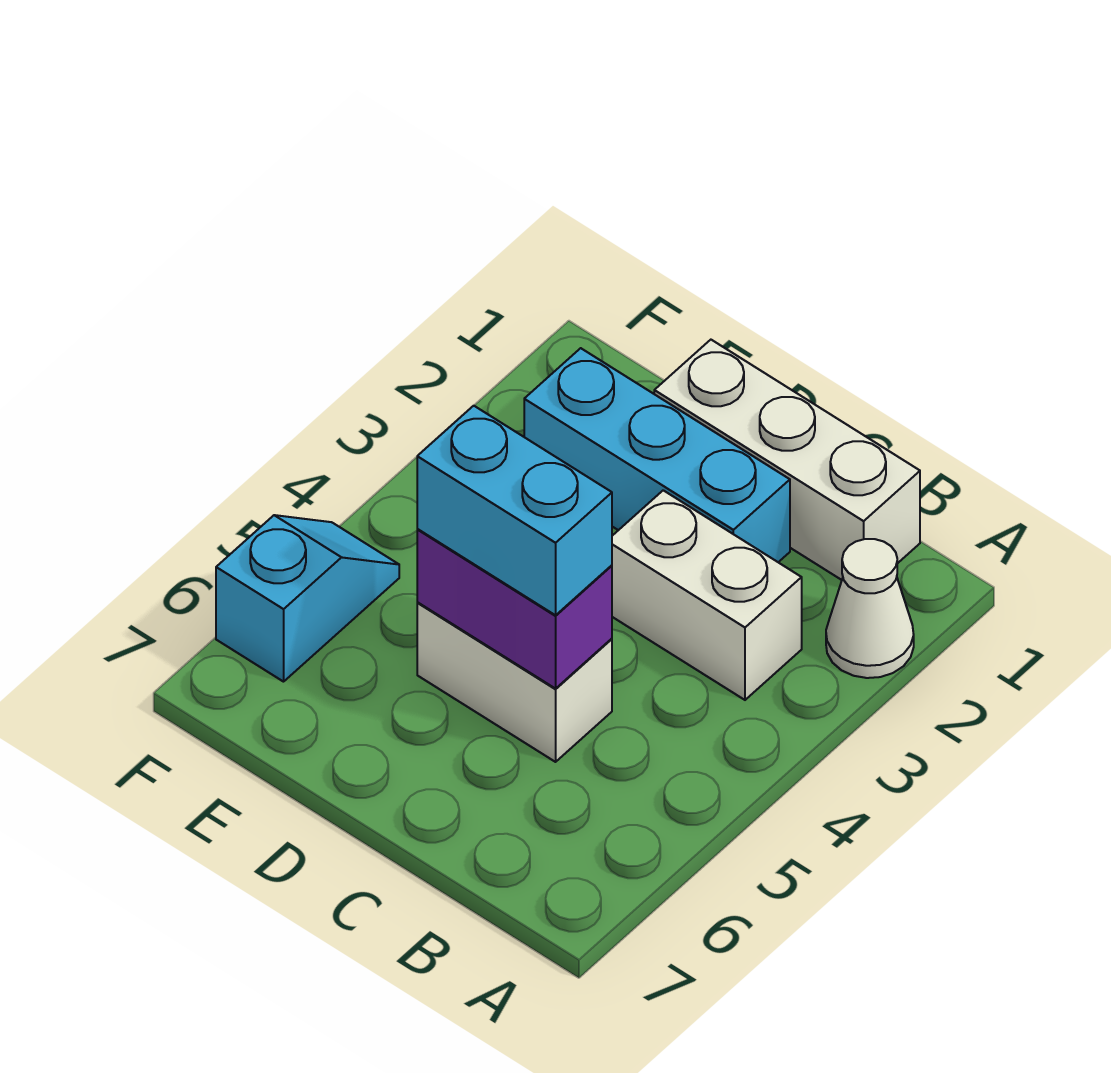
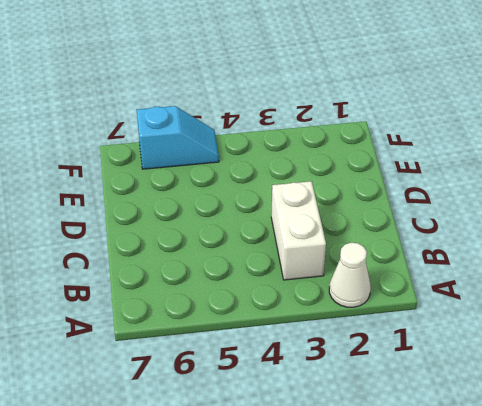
none -> white 1x3 brick [654,340,920,580]
none -> cyan 1x3 brick [524,348,790,562]

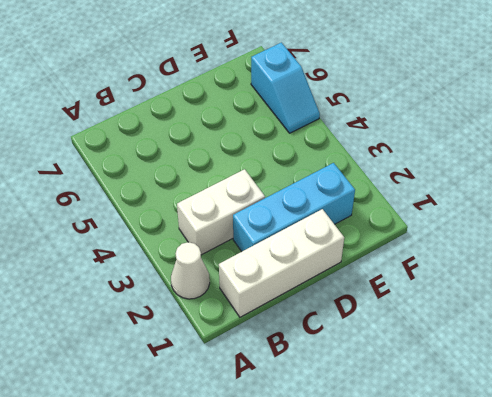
none -> white 1x2 brick [417,602,612,762]
none -> purple 1x2 brick [417,529,612,689]

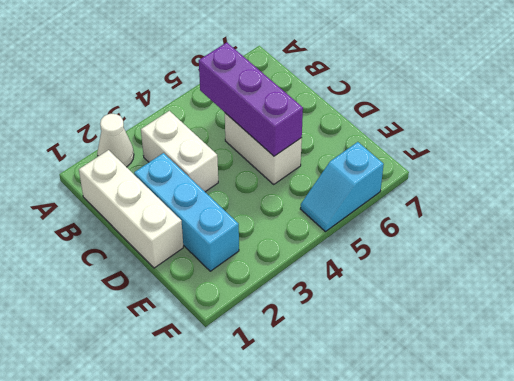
purple 1x3 brick [199,42,303,156] -> purple 1x2 brick [417,529,612,689]
none -> cyan 1x2 brick [417,406,612,615]

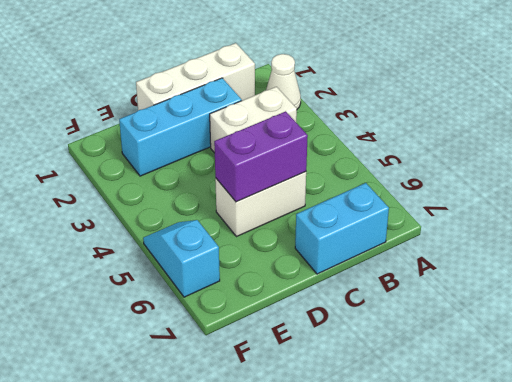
cyan 1x2 brick [295,183,389,274] -> cyan 1x2 brick moved to [417,406,612,615]

